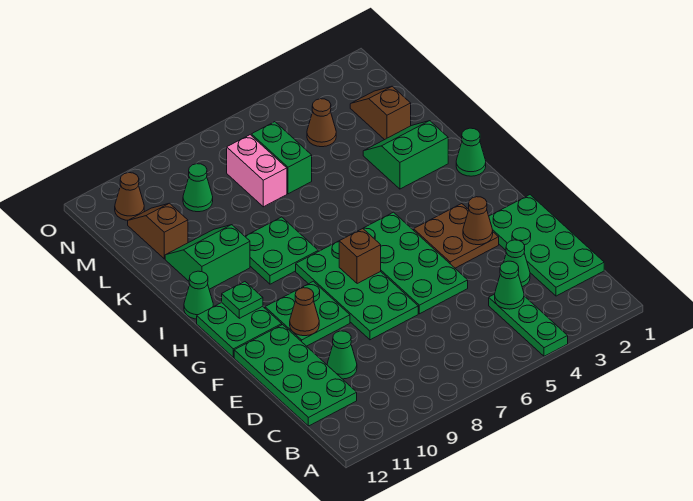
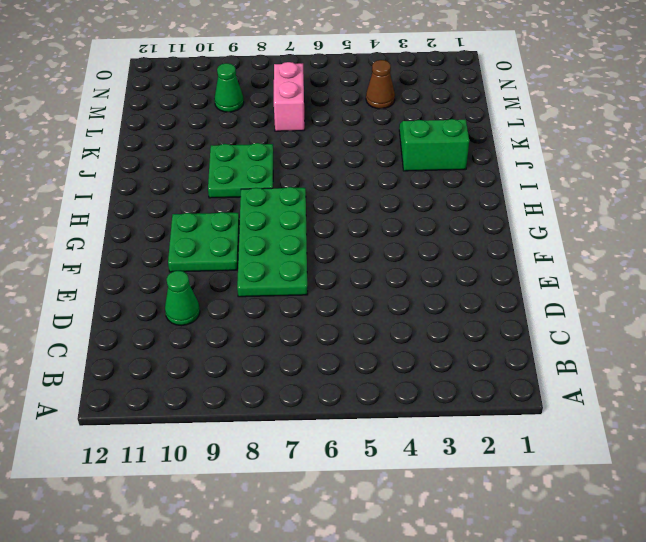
none -> green 1x3 plate [489,294,568,356]
none -> green 2x4 plate [489,195,604,296]
none -> green 2x4 plate [234,325,357,426]

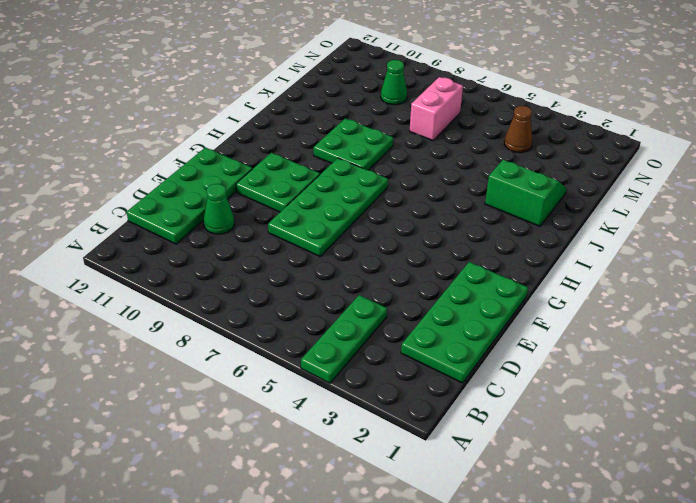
none -> green 1x1 cone [504,240,530,287]
none -> green 2x4 plate [363,212,468,314]
none -> brown 2x2 plate [414,204,499,268]

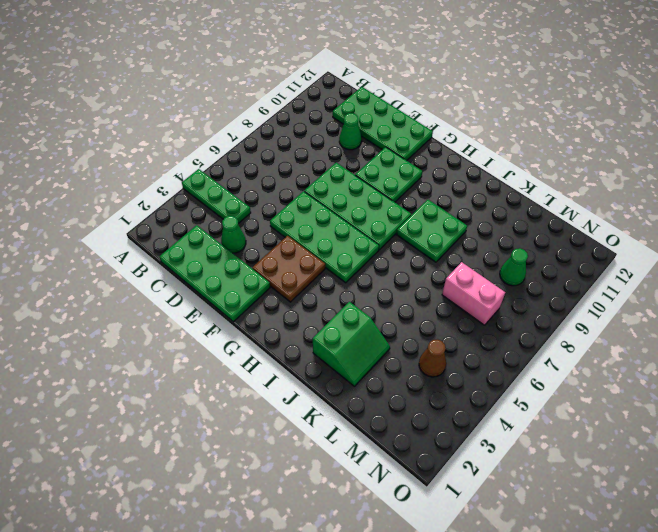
none -> green 2x2 plate [197,303,282,357]
none -> green 1x1 cone [456,128,486,176]
none -> green 1x1 cone [184,271,213,319]

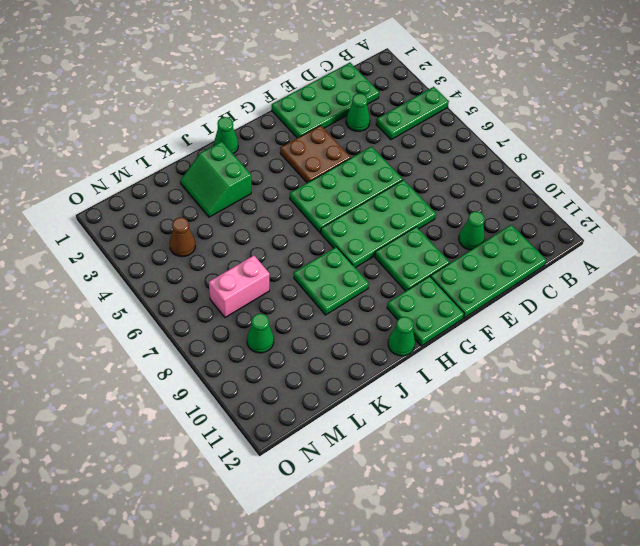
none -> green 2x2 slope [165,225,250,289]
none -> brown 1x2 slope [350,86,411,140]
none -> green 1x2 brick [251,122,312,194]

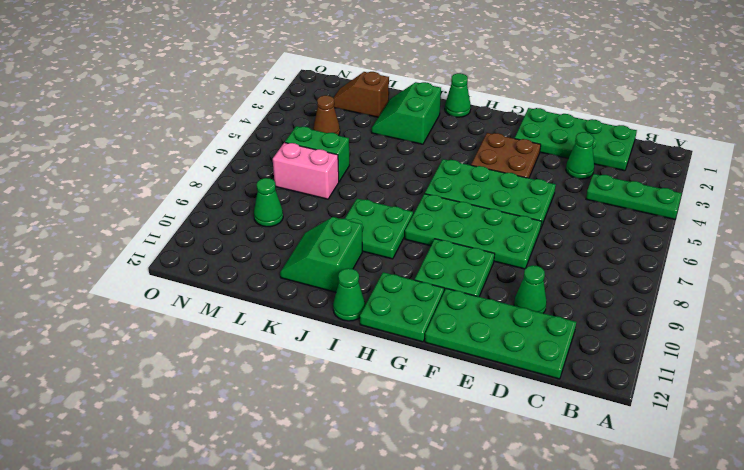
none -> brown 1x2 slope [128,203,188,259]
none -> brown 1x1 cone [115,173,144,220]
none -> green 1x1 cone [495,261,524,309]

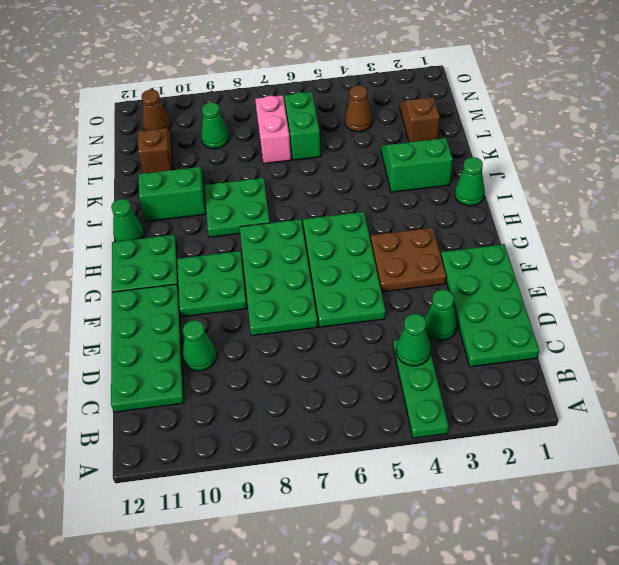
none -> brown 1x1 cone [463,197,493,245]
none -> brown 1x1 cone [290,288,319,336]
none -> brown 1x1 brick [339,229,381,284]

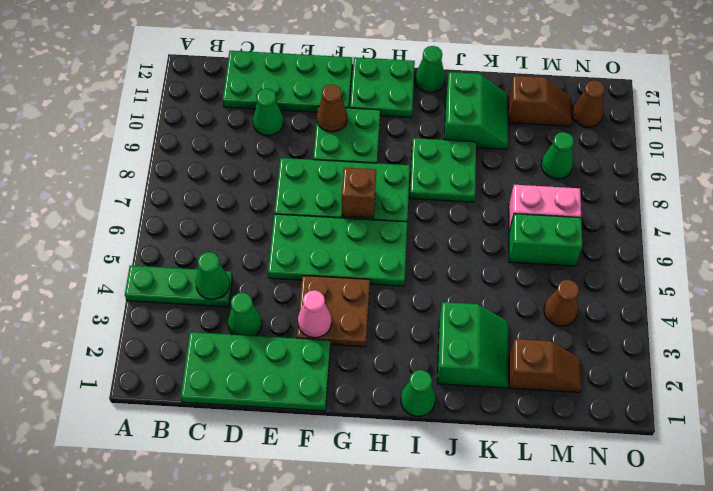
pink 1x1 cone [298,290,332,338] -> brown 1x1 cone [463,197,493,245]
none -> green 1x1 plate [222,282,263,318]

